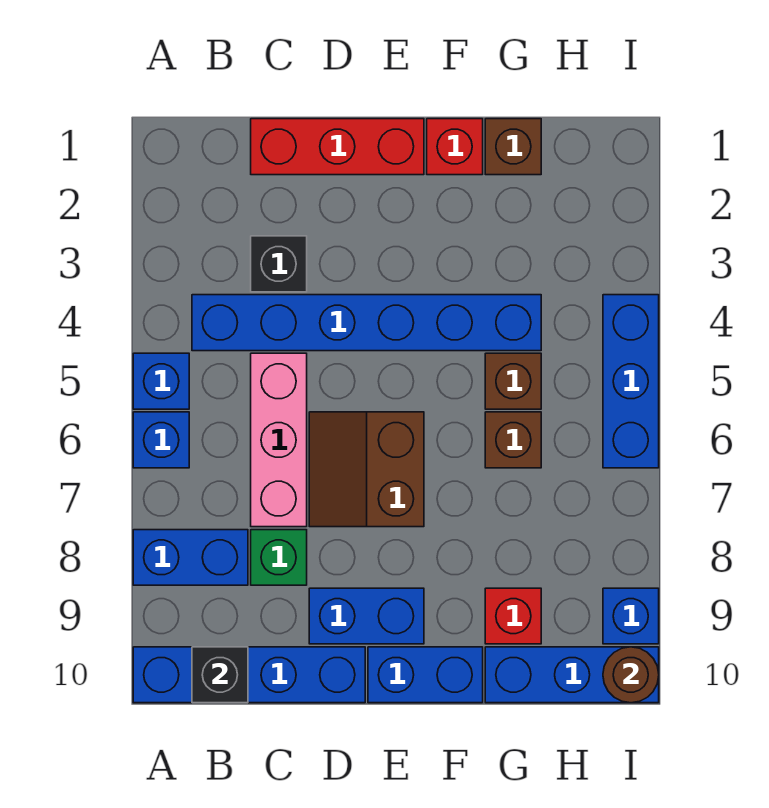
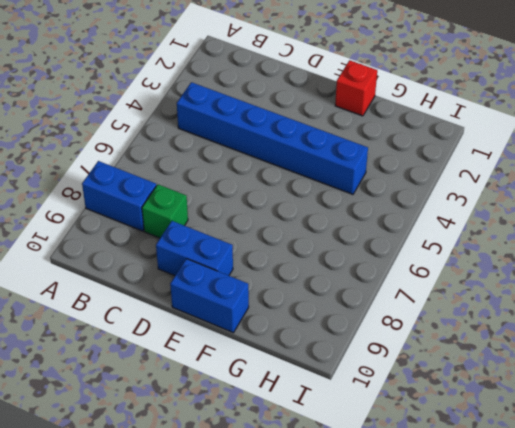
none -> blue 1x1 brick [133,353,189,409]
none -> blue 1x1 brick [133,412,189,468]
none -> blue 1x4 brick [133,647,365,703]

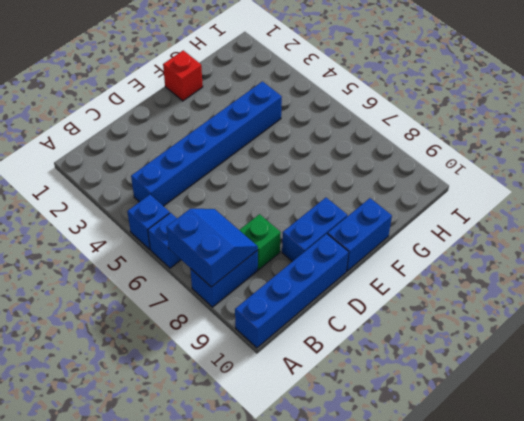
blue 2x2 slope [166,209,258,287] -> none
none -> red 1x3 brick [251,119,424,175]
none -> black 1x1 brick [251,236,307,292]
none -> pink 1x3 brick [251,353,307,527]

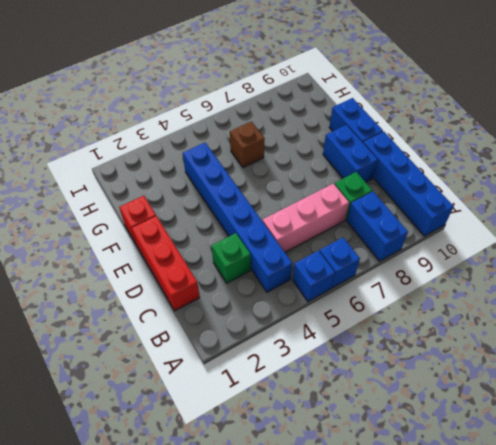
green 1x1 brick [211,233,251,283] -> black 1x1 brick [251,236,307,292]
none -> brown 2x2 slope [309,412,424,527]
none -> brown 1x1 brick [485,119,541,175]
none -> brown 1x1 brick [485,353,541,409]

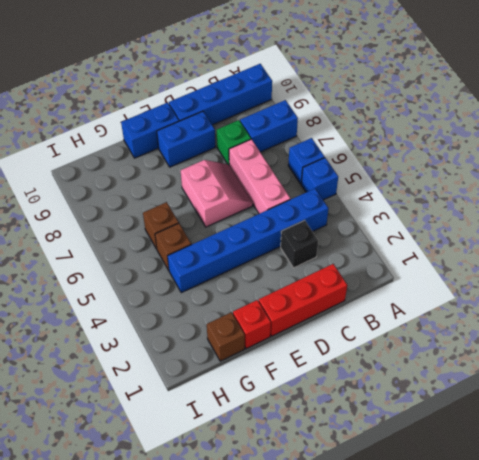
pink 2x2 slope [181,160,253,227] -> brown 2x2 slope [309,412,424,527]
none -> red 1x1 brick [485,588,541,644]
none -> blue 1x3 brick [485,647,659,703]
none -> blue 1x3 brick [603,295,659,468]

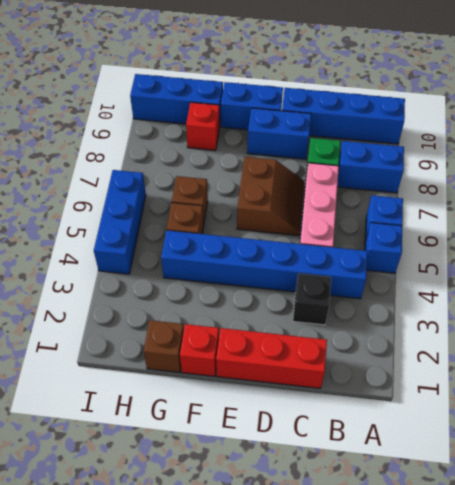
none -> blue 1x1 brick [603,588,659,644]
none -> black 1x1 brick [192,647,248,703]
none -> brown 1x1 round brick [603,647,659,703]

